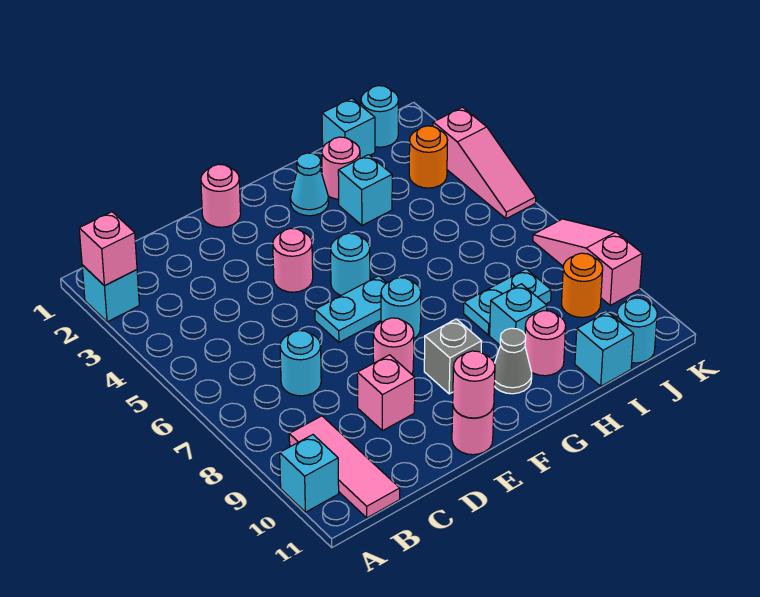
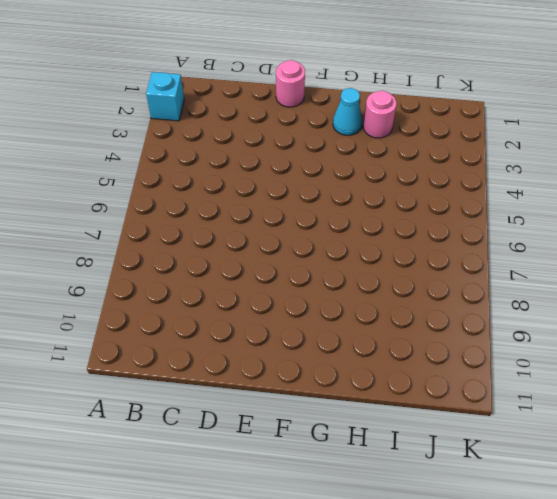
none -> cyan 1x1 brick [280,435,339,512]
none -> pink 1x3 tile [289,416,400,518]
none -> cyan 1x1 round brick [280,331,321,396]
none -> pink 1x1 brick [357,355,415,431]

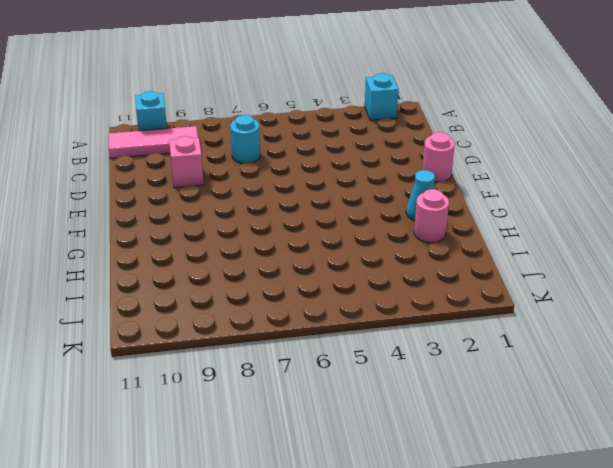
none -> pink 1x1 round brick [273,228,313,292]
none -> cyan 1x2 plate [315,276,387,342]
none -> pink 1x1 round brick [373,318,414,374]
none -> pink 1x1 round brick [452,406,494,455]

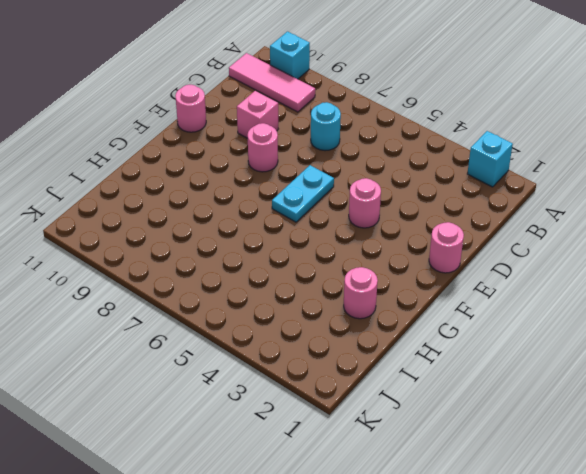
none -> cyan 1x1 round brick [331,233,370,295]
none -> cyan 1x1 round brick [381,278,421,338]
none -> grey 1x1 brick [424,319,482,394]
none -> cyan 1x1 cone [290,153,329,216]

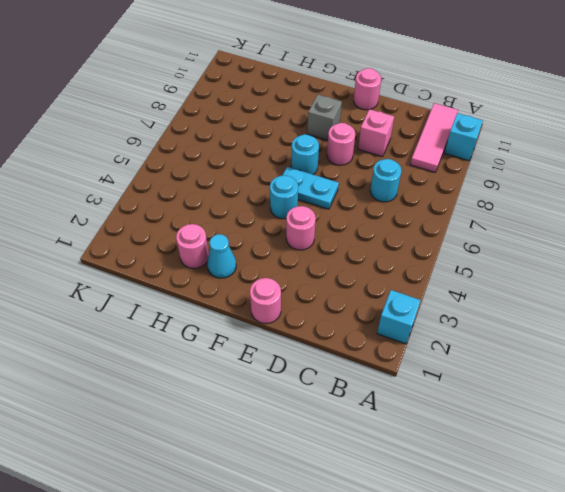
none -> grey 1x1 cone [494,328,532,394]
none -> cyan 1x1 brick [338,155,392,225]
none -> cyan 1x2 plate [464,269,551,335]
none -> cyan 1x1 brick [490,284,547,345]

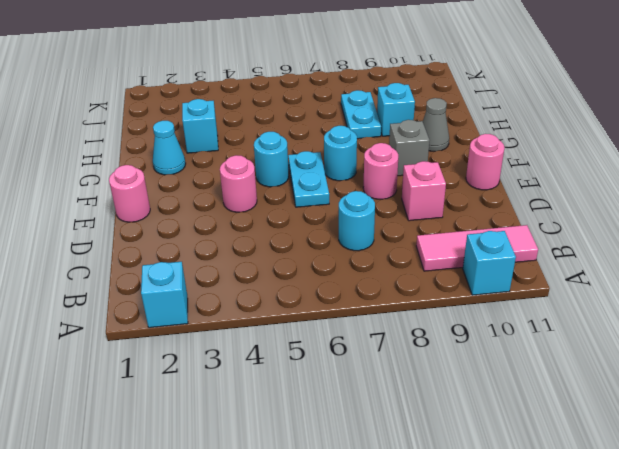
none -> pink 1x1 round brick [322,137,360,199]
none -> pink 1x1 round brick [525,311,566,376]
none -> cyan 1x1 brick [322,98,375,159]
none -> cyan 1x1 brick [575,312,634,386]

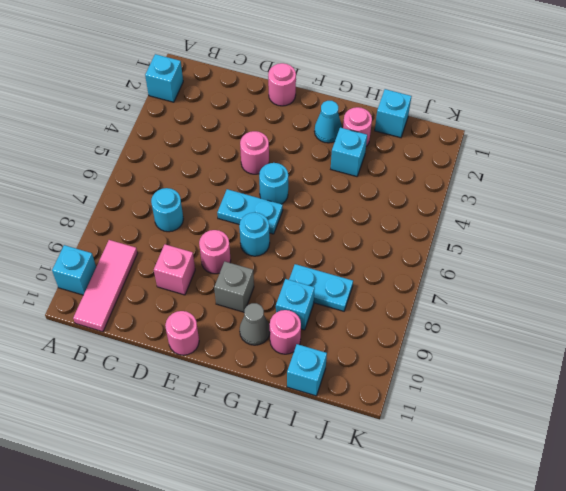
none -> cyan 1x1 round brick [361,86,398,147]
none -> orange 1x1 round brick [409,126,448,188]
none -> orange 1x1 round brick [562,253,603,317]
none -> cyan 1x1 round brick [617,298,657,363]

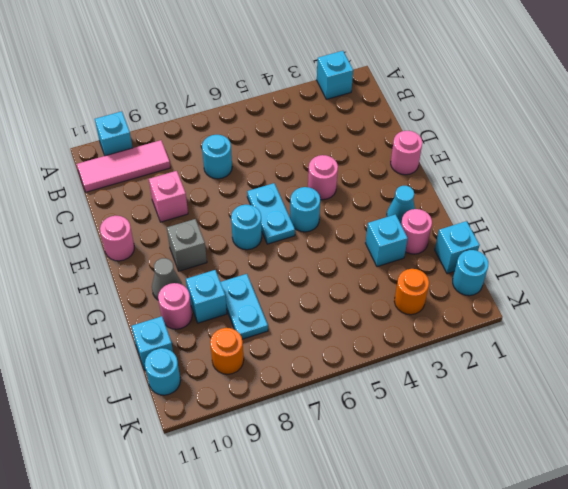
none -> pink 1x1 round brick [373,318,414,374]
none -> pink 1x3 slope [433,107,536,219]
none -> pink 1x3 slope [533,219,642,305]
none -> pink 1x1 brick [79,212,137,286]

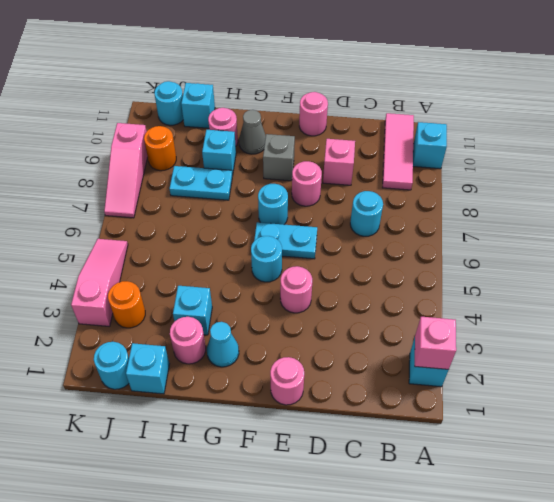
none -> pink 1x1 round brick [453,351,495,418]

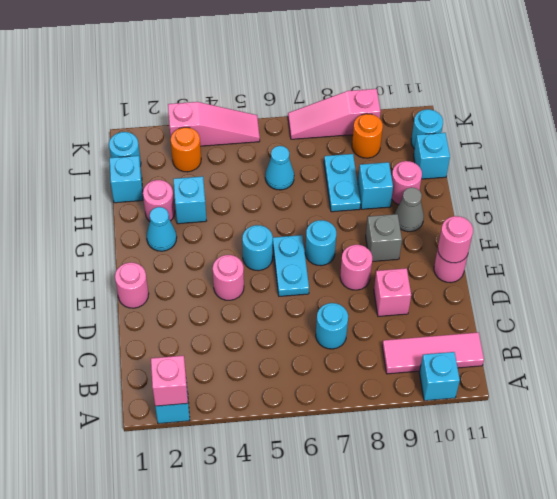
cyan 1x1 cone [265,146,294,190] -> none

